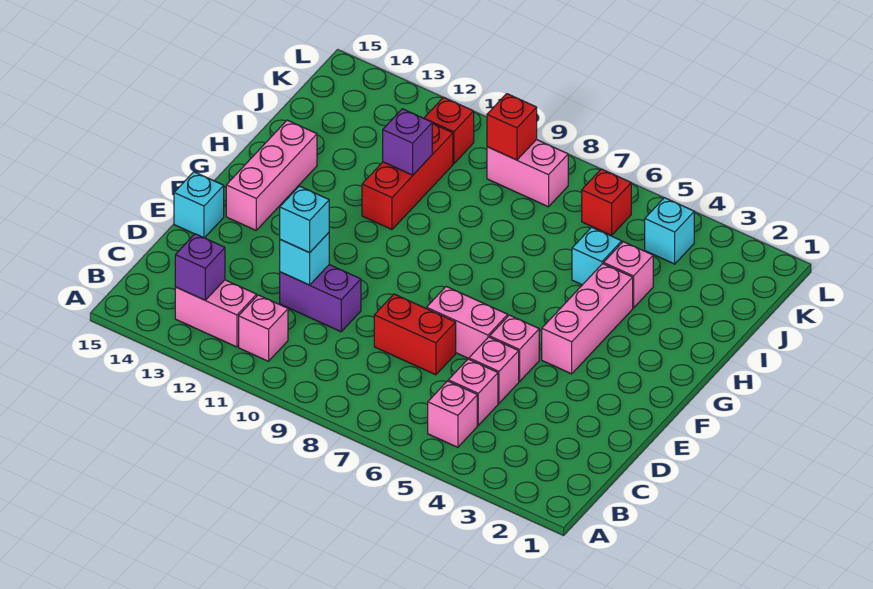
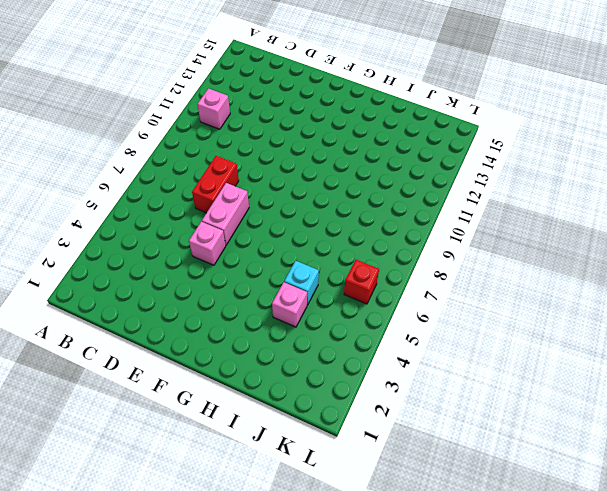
none -> pink 1x1 brick [428,381,477,447]
none -> pink 1x2 brick [175,280,257,347]
none -> pink 1x1 brick [448,359,498,425]

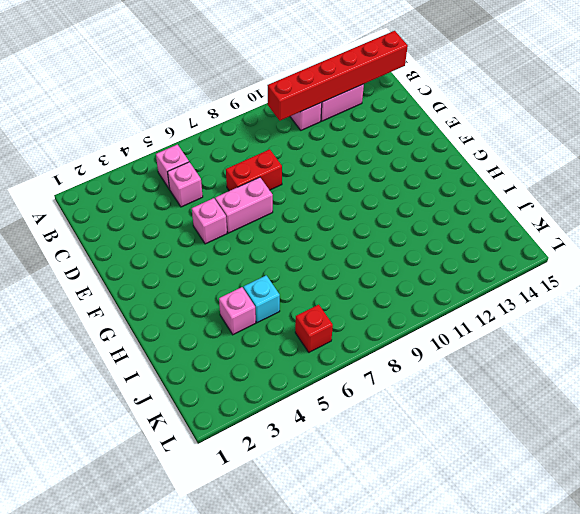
red 1x6 brick [268,31,408,121] -> purple 1x1 brick [175,234,225,300]
none -> pink 1x1 brick [469,337,519,403]
none -> purple 1x2 brick [280,265,361,332]
none -> cyan 1x1 brick [174,172,224,238]

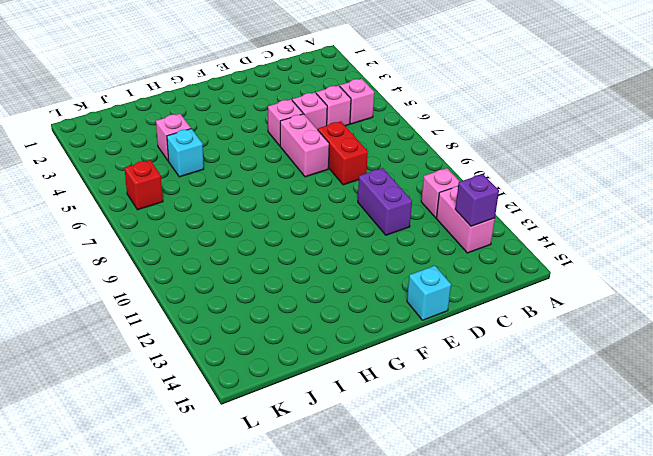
none -> pink 1x3 brick [542,264,633,374]
none -> pink 1x3 brick [226,120,317,230]
none -> red 1x3 brick [362,124,453,229]

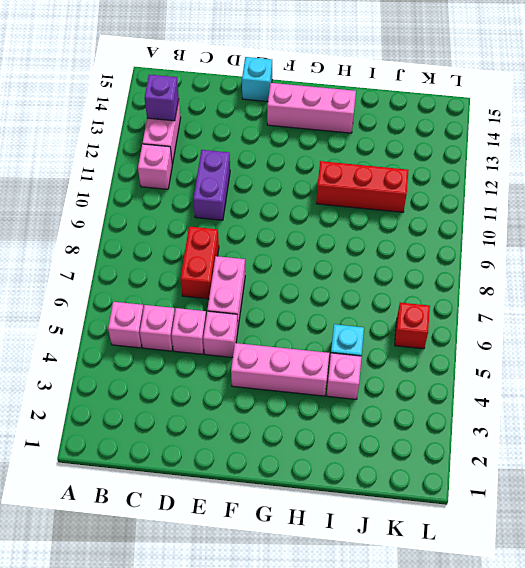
none -> cyan 1x1 brick [645,198,694,264]
none -> pink 1x2 brick [487,139,568,207]
none -> red 1x1 brick [424,97,474,164]

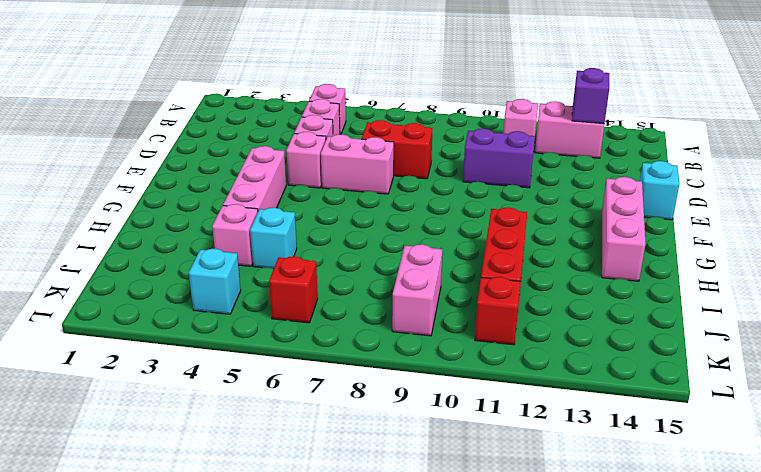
pink 1x2 brick [392,244,442,336] -> pink 1x2 brick turned to [487,139,568,207]
none -> cyan 1x1 brick [280,233,329,285]
none -> purple 1x1 brick [383,109,432,175]
none -> red 1x1 brick [487,94,537,160]

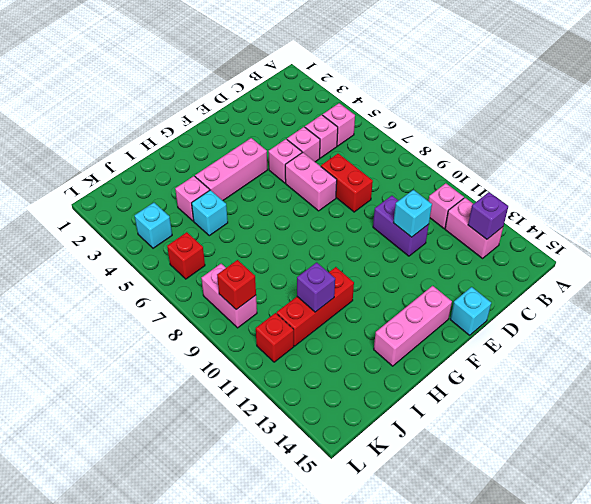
none -> cyan 1x1 brick [280,186,329,253]

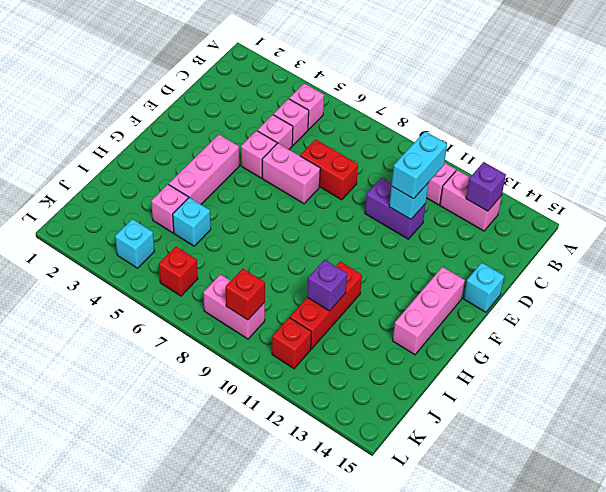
cyan 1x2 brick [392,131,447,199] -> cyan 1x1 brick [280,186,329,253]

